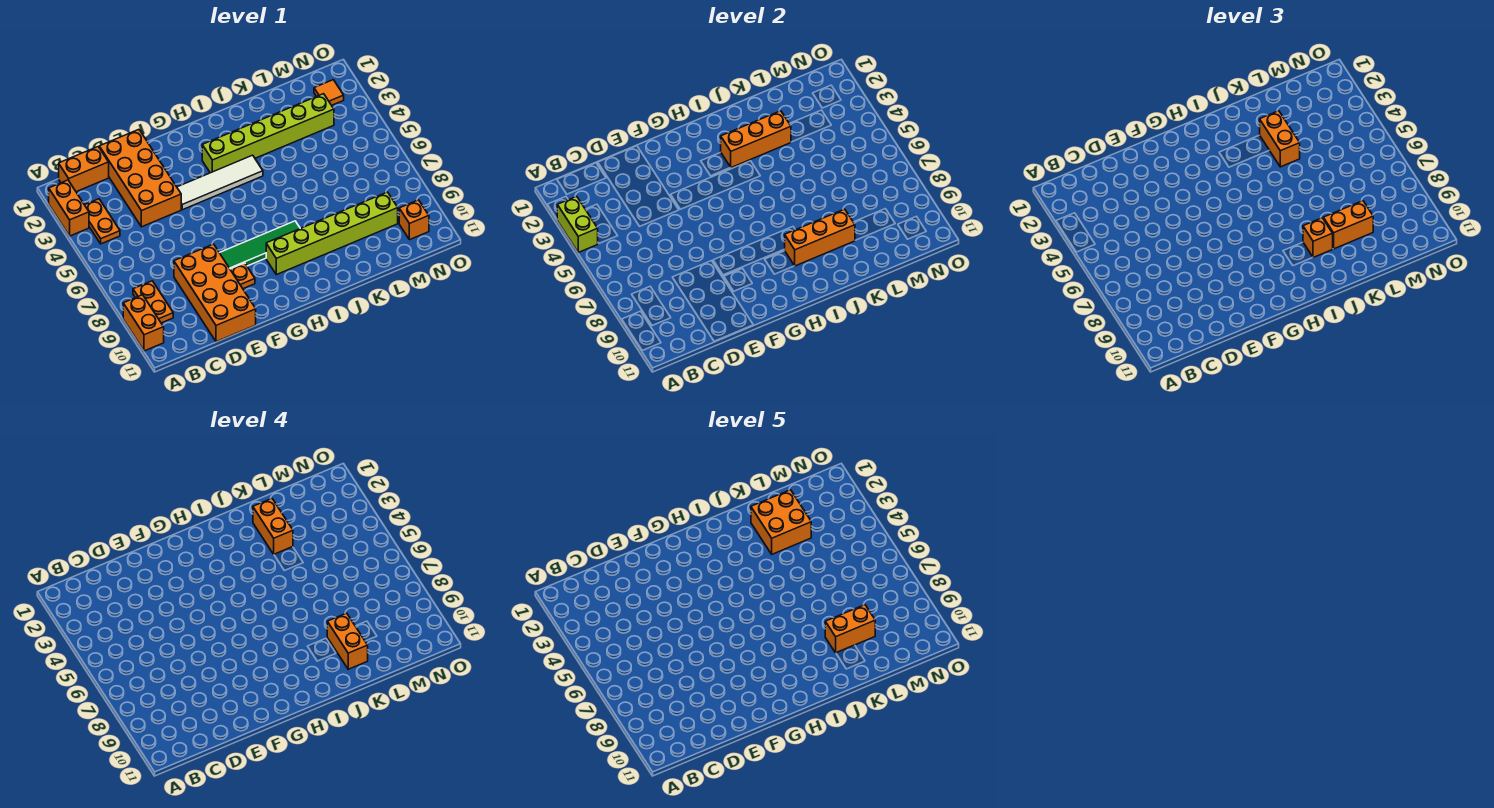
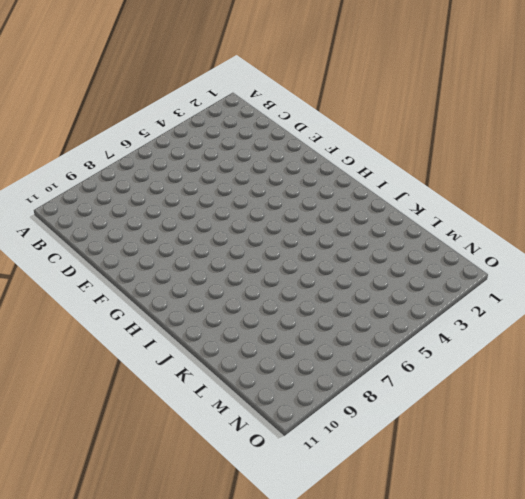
none -> orange 1x2 brick [49,180,89,236]
none -> orange 1x2 brick [123,295,164,351]
none -> orange 1x2 brick [59,147,109,192]

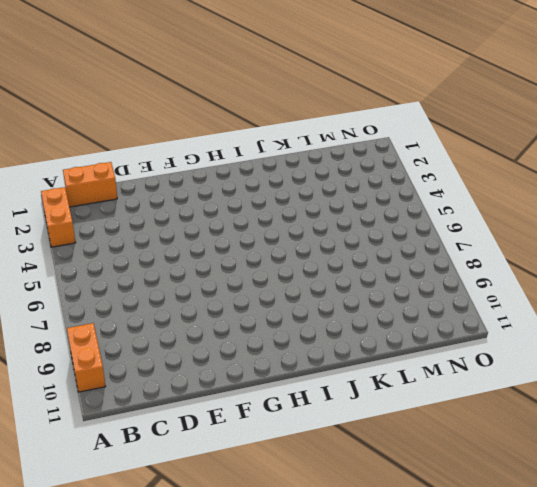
none -> orange 1x2 plate [85,199,120,244]
none -> orange 1x2 plate [133,281,173,323]
none -> orange 2x4 brick [99,130,181,227]

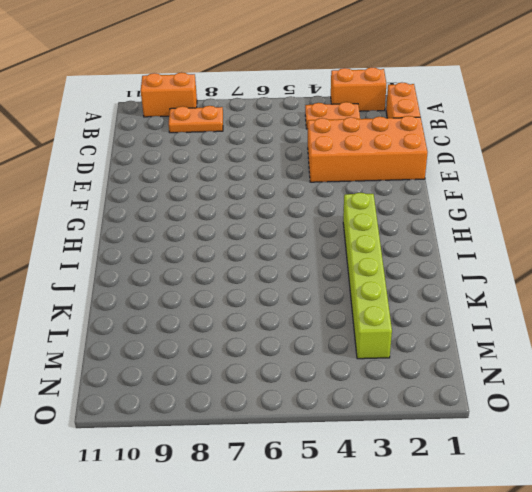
none -> orange 2x4 brick [174,244,256,342]
none -> white 1x4 tile [177,155,263,210]
none -> green 1x4 tile [220,221,300,269]

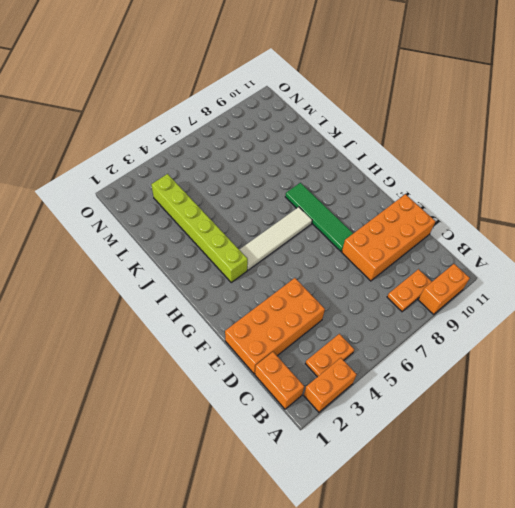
white 1x4 tile [239,207,312,270] -> white 1x4 tile turned to [177,155,263,210]
none -> orange 1x1 plate [230,263,255,289]
none -> lime 1x6 brick [266,192,398,275]
none -> orange 1x1 tile [314,80,344,105]

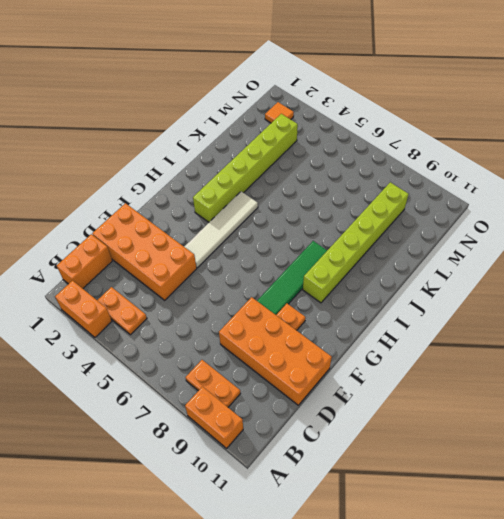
none -> orange 1x1 brick [399,200,429,240]
none -> lime 1x2 brick [557,196,598,252]
none -> orange 1x3 brick [721,111,791,168]

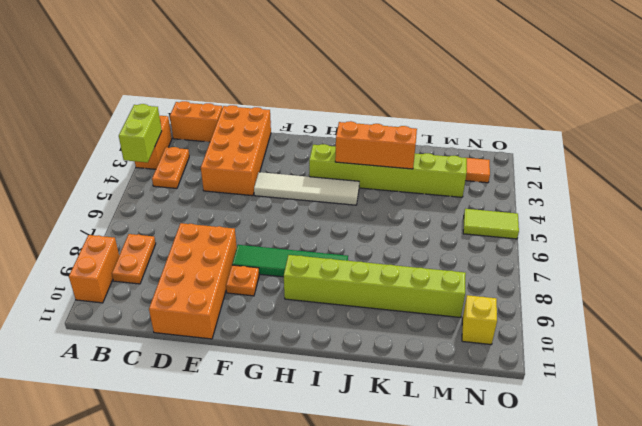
lime 1x2 tile [463,209,519,239] -> none
yellow 1x1 brick [462,295,497,344] -> orange 1x1 brick [399,200,429,240]
none -> orange 1x3 brick [785,209,855,266]
none -> orange 1x1 brick [1303,218,1333,258]
none -> orange 1x2 brick [1260,111,1300,167]

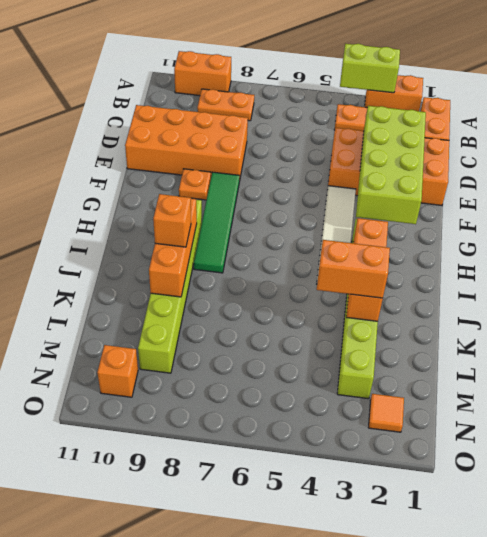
lime 2x4 brick [356,106,426,224] -> none
none -> orange 1x2 brick [1323,201,1373,249]
none -> orange 1x2 brick [253,499,293,554]
none -> orange 1x2 brick [327,613,368,669]

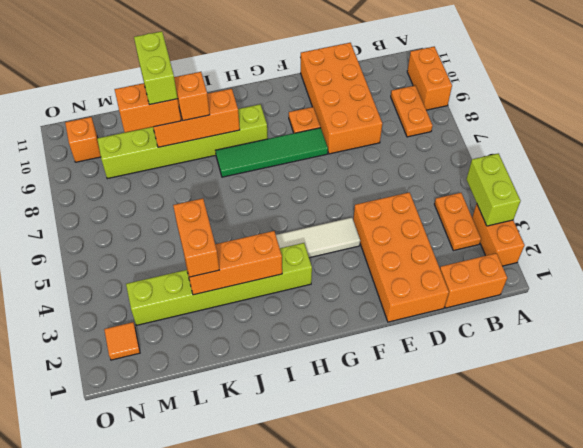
lime 1x2 brick [134,31,178,105] -> orange 1x2 brick [327,613,368,669]
none -> orange 1x2 brick [253,499,293,554]
none -> orange 2x2 brick [751,490,811,554]
none -> orange 1x2 brick [825,605,875,653]

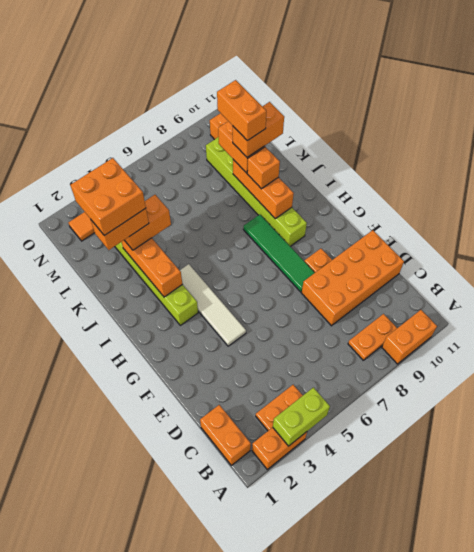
none -> orange 2x4 brick [99,130,181,227]

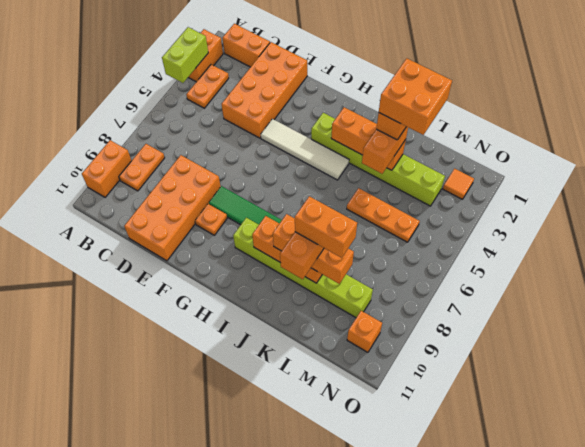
orange 1x3 plate [347,188,420,242] -> none

